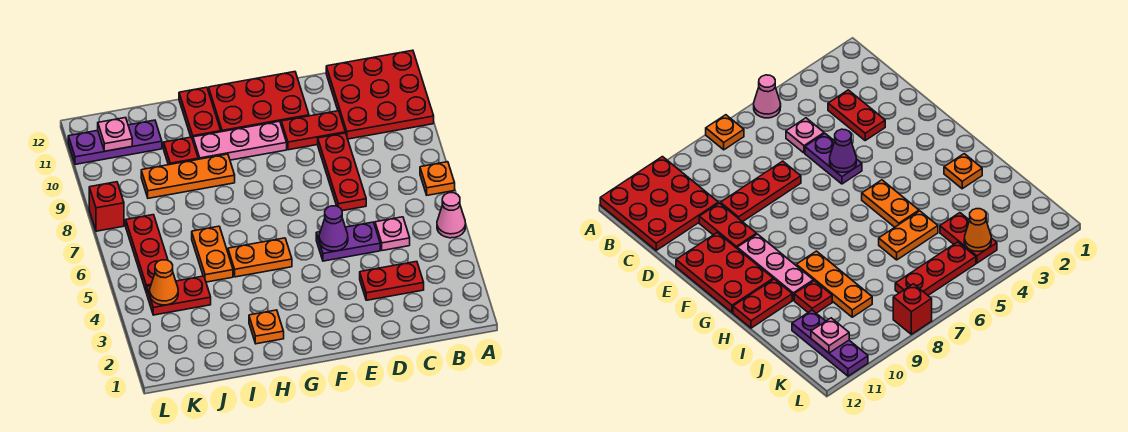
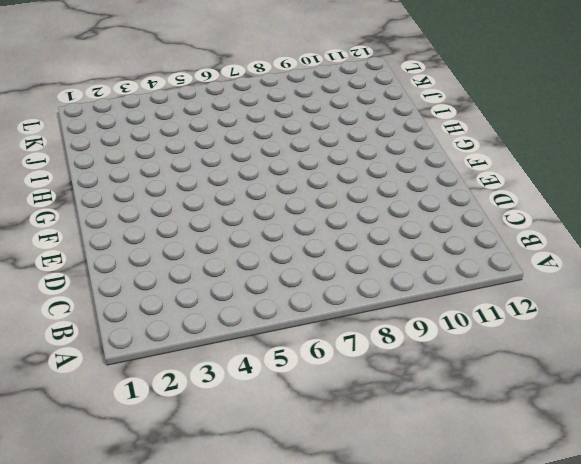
none -> pink 1x1 cone [437,193,466,238]
none -> orange 1x1 plate [420,162,455,195]
none -> red 3x3 plate [326,50,434,139]

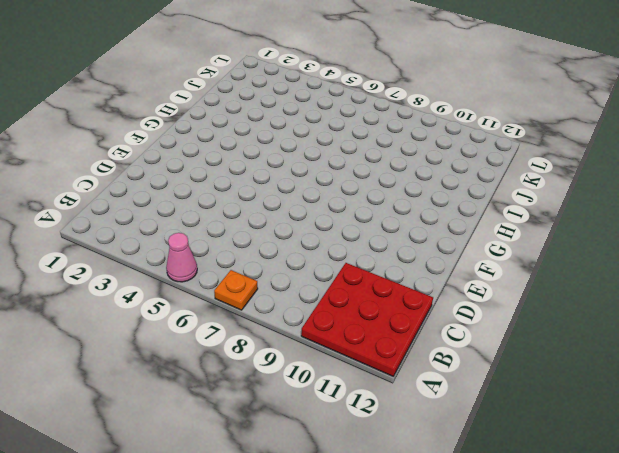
none -> red 1x2 plate [360,261,424,300]
none -> pink 1x1 plate [375,217,410,251]
none -> purple 1x2 plate [316,222,380,261]

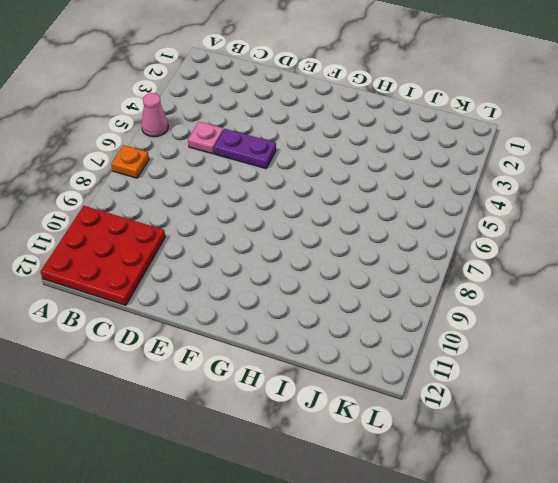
none -> red 1x2 plate [360,261,424,300]
none -> red 1x3 plate [318,133,366,211]
none -> red 1x2 plate [281,111,345,150]

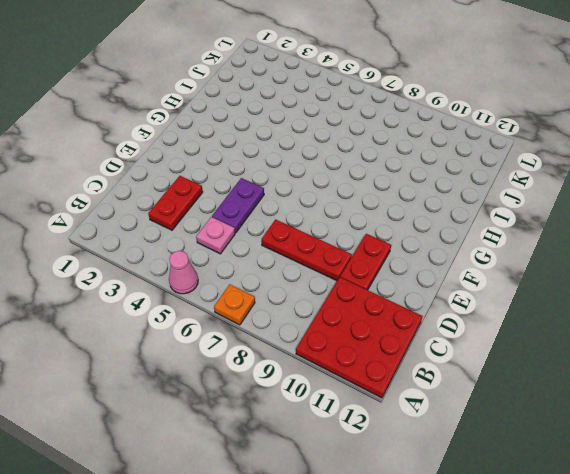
none -> red 2x3 plate [209,72,309,132]
none -> pink 1x3 plate [193,121,287,160]
none -> orange 1x2 plate [228,238,292,277]

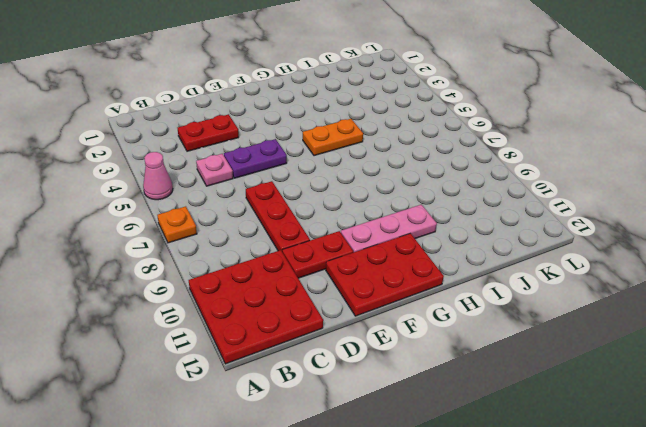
none -> orange 1x1 plate [249,310,284,344]
none -> orange 1x3 plate [141,154,235,198]
none -> red 1x2 plate [179,87,221,139]

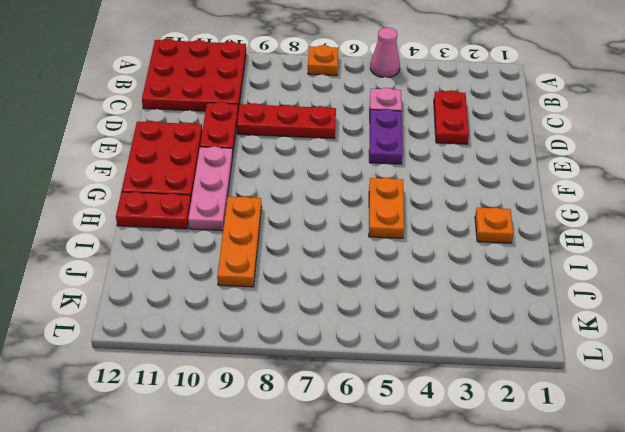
none -> orange 1x2 plate [192,226,233,282]
none -> red 1x1 plate [164,137,198,165]
none -> red 1x2 plate [147,276,211,315]

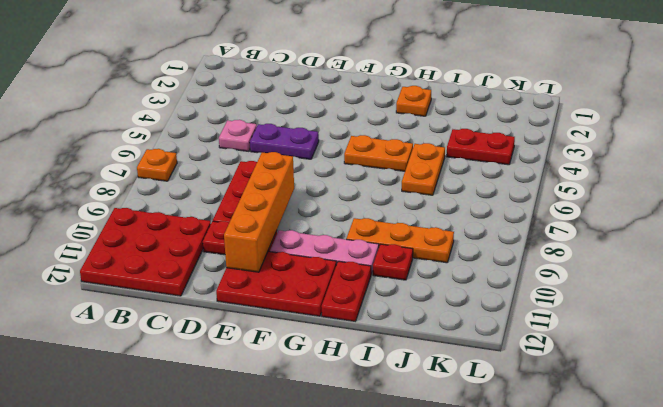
orange 1x4 brick [224,152,294,272] -> none
none -> pink 1x1 cone [437,193,466,238]
none -> red 1x2 plate [360,261,424,300]
none -> purple 1x3 plate [68,120,162,164]

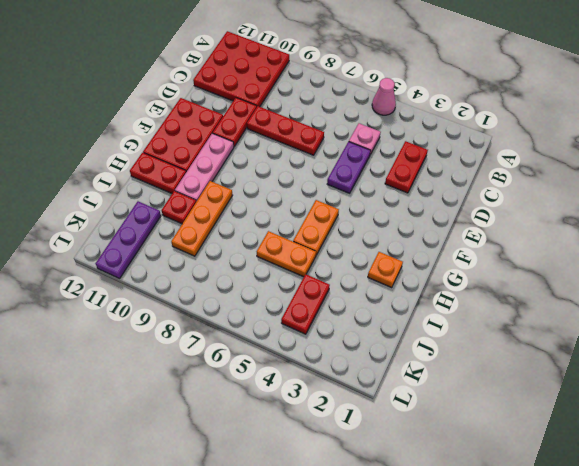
none -> orange 1x1 plate [420,162,455,195]
none -> red 1x3 plate [126,215,168,293]
none -> red 1x1 brick [89,182,124,231]

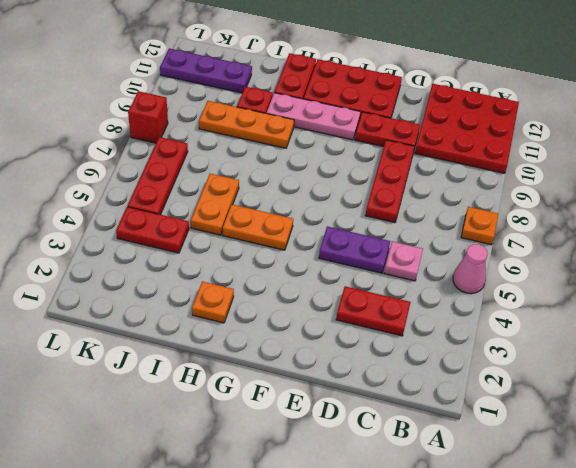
none -> purple 1x1 cone [319,206,348,251]
none -> orange 1x1 cone [150,260,178,305]
none -> pink 1x1 plate [98,118,132,151]

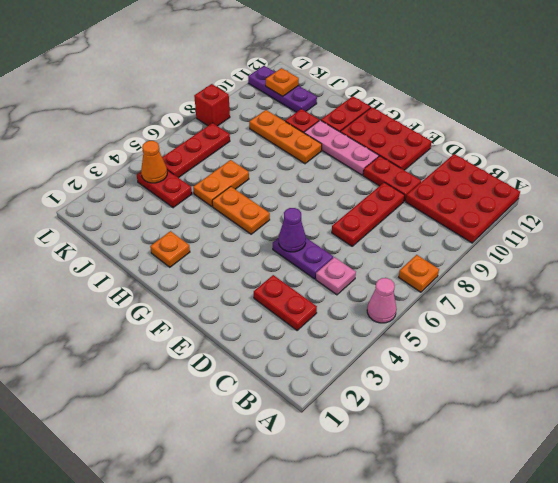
orange 1x1 plate [266,68,299,96] -> pink 1x1 plate [98,118,132,151]

